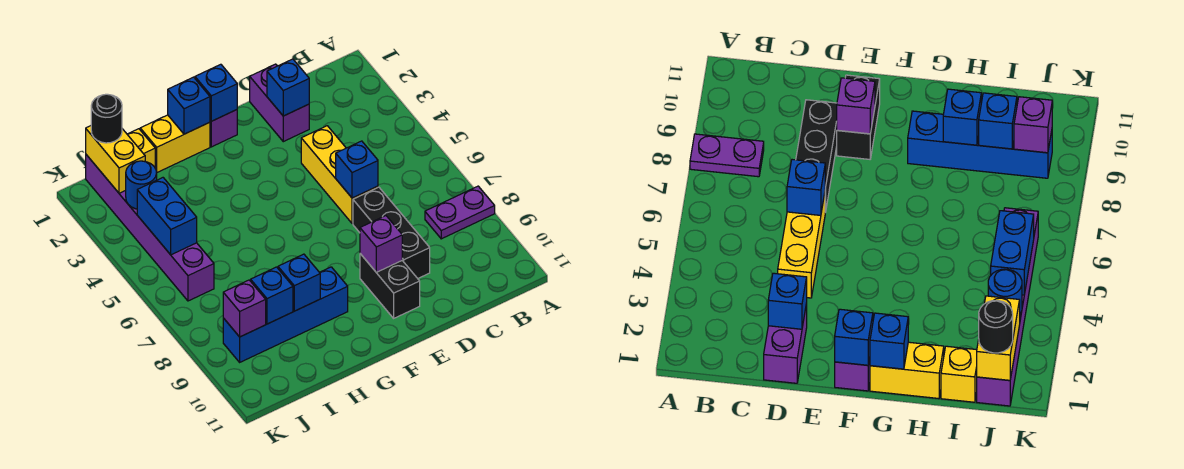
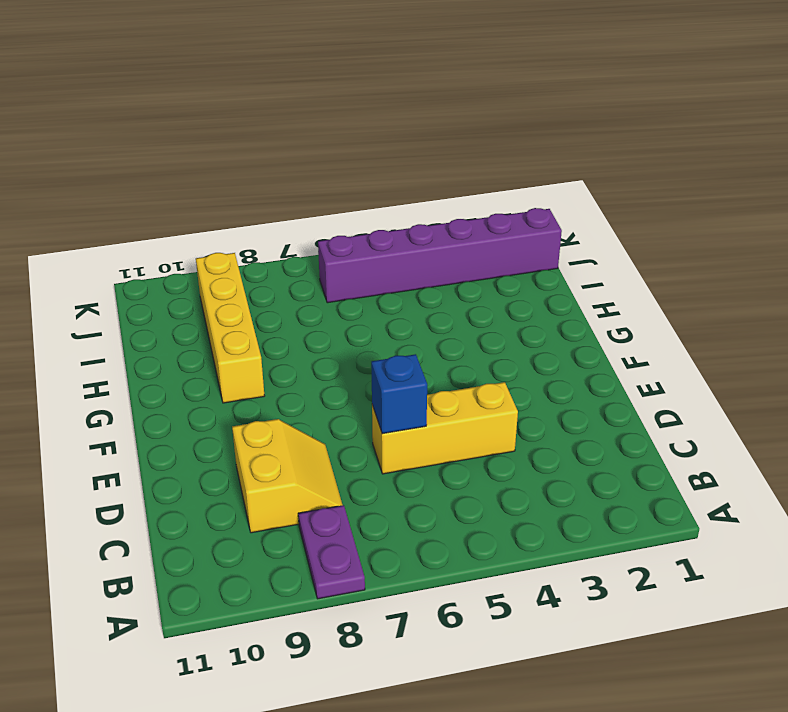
yellow 2x2 slope [232,419,342,533] -> black 1x3 brick [353,187,430,278]
yellow 1x4 brick [196,253,264,403] -> blue 1x4 brick [223,267,348,362]
none -> purple 1x2 brick [250,64,309,142]
none -> black 1x2 brick [360,254,420,318]
none -> purple 1x1 brick [210,110,237,147]

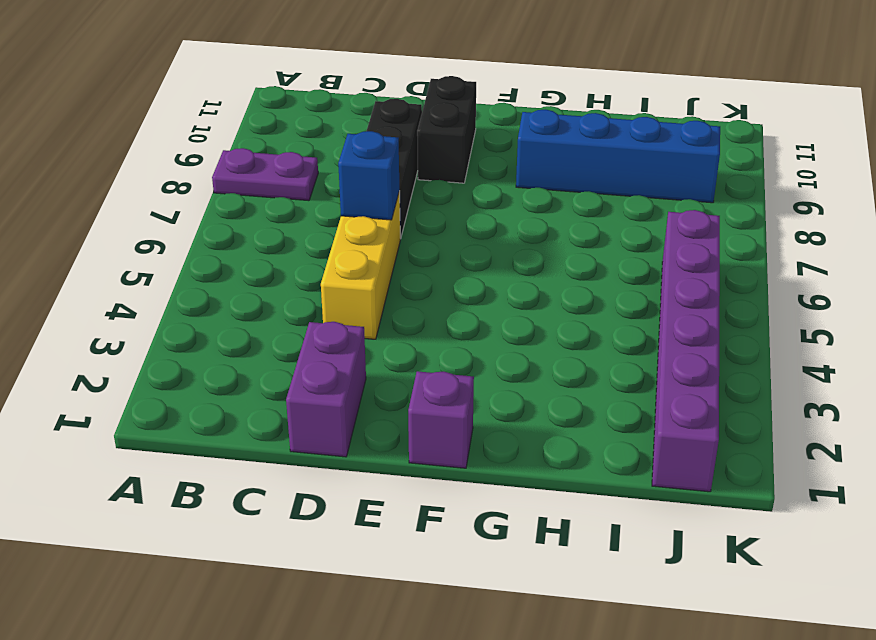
none -> yellow 1x2 brick [140,115,210,172]
none -> yellow 1x1 brick [127,129,155,167]
none -> blue 1x1 brick [267,59,309,116]

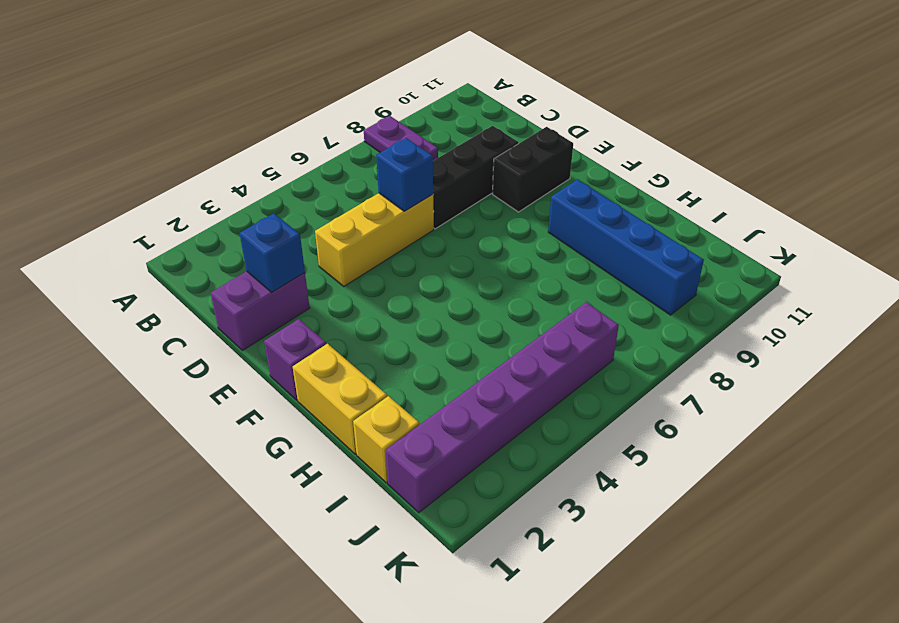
none -> purple 1x1 brick [360,216,402,272]
none -> blue 1x1 brick [195,64,237,121]
none -> blue 1x1 brick [168,77,210,134]

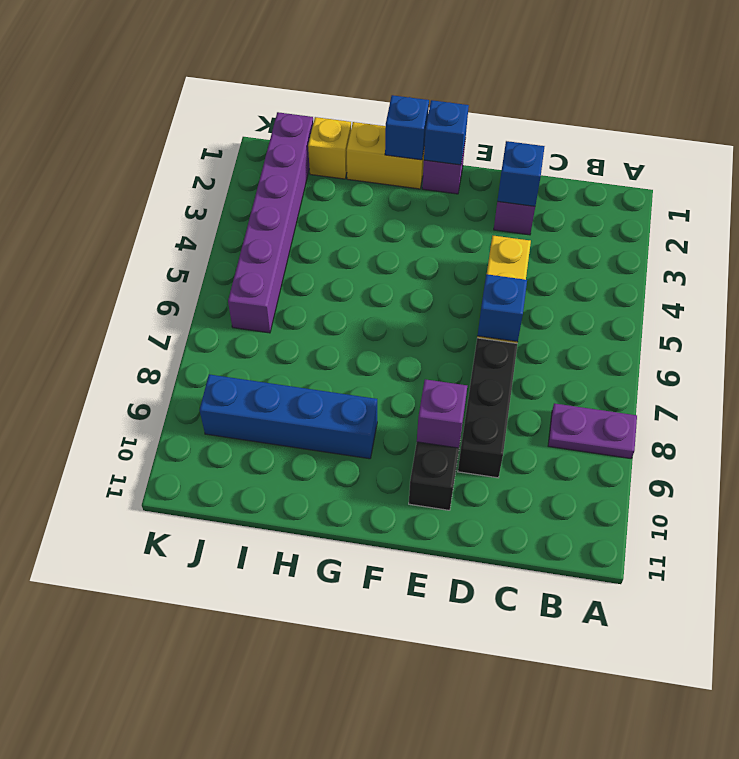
none -> blue 1x1 brick [278,254,320,311]
none -> blue 1x1 brick [251,267,293,324]
none -> yellow 1x2 brick [86,126,145,193]

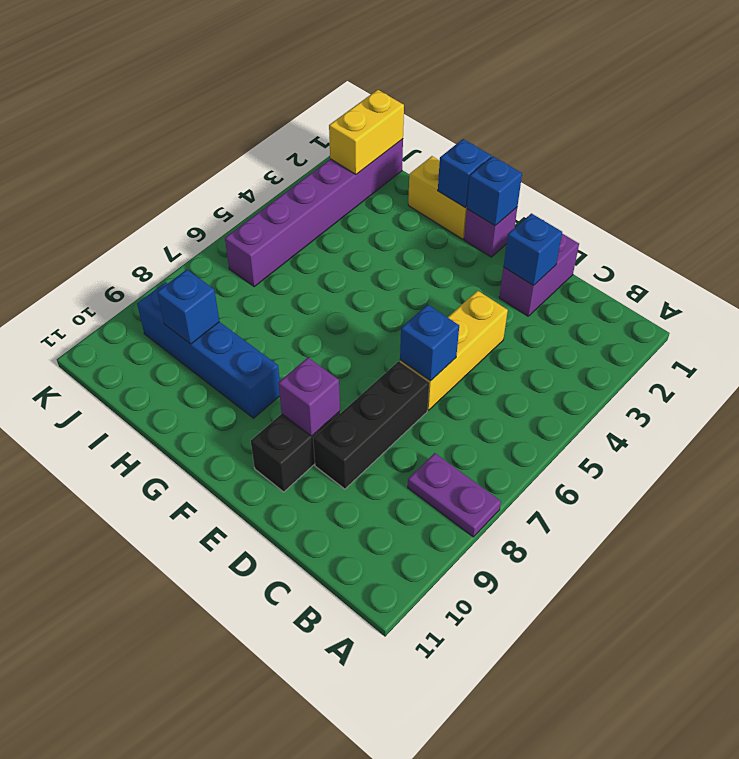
none -> yellow 1x1 brick [127,129,155,167]
none -> blue 1x1 brick [278,254,320,311]
none -> blue 1x1 round brick [126,161,157,209]

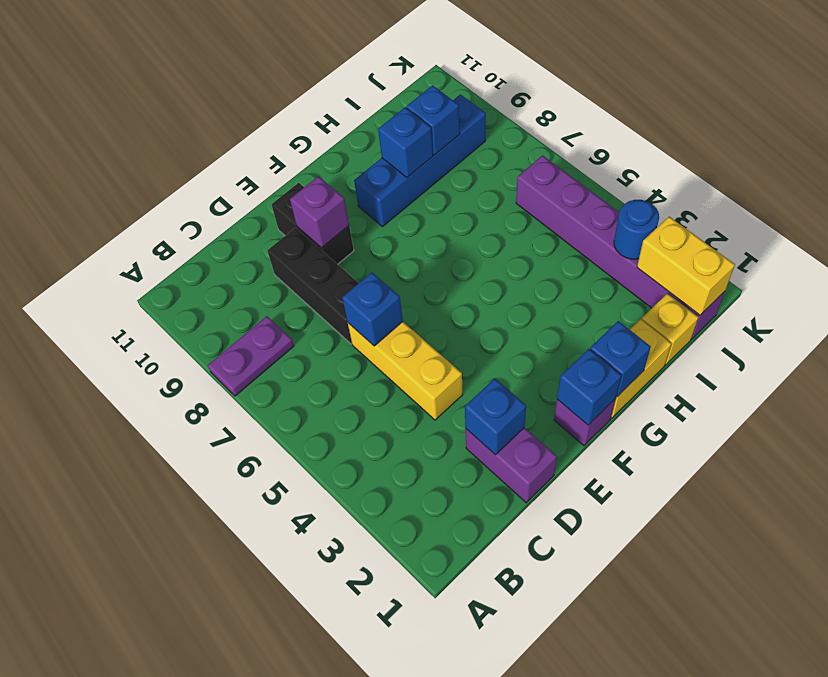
none -> blue 1x2 brick [137,178,197,255]
none -> purple 1x1 brick [223,280,266,337]
none -> black 1x1 round brick [91,94,122,143]

